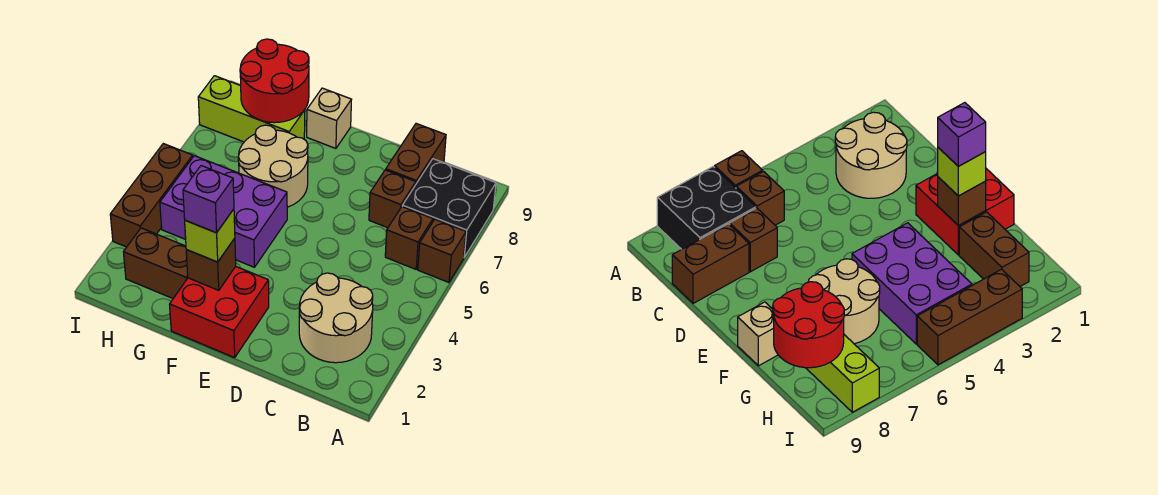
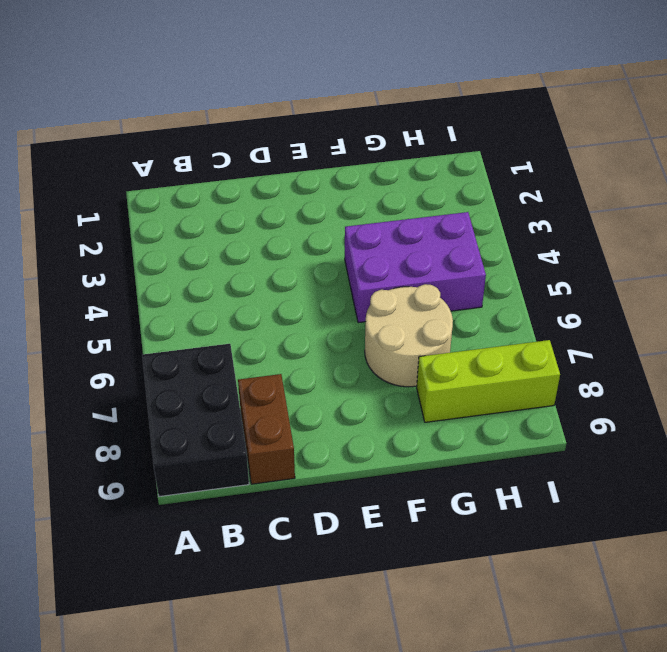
black 2x3 brick [142,344,249,497] -> black 2x2 brick [402,159,496,257]
none -> brown 1x1 brick [418,219,466,282]
none -> tan 2x2 round brick [299,273,373,363]
none -> brown 1x1 brick [385,207,433,269]

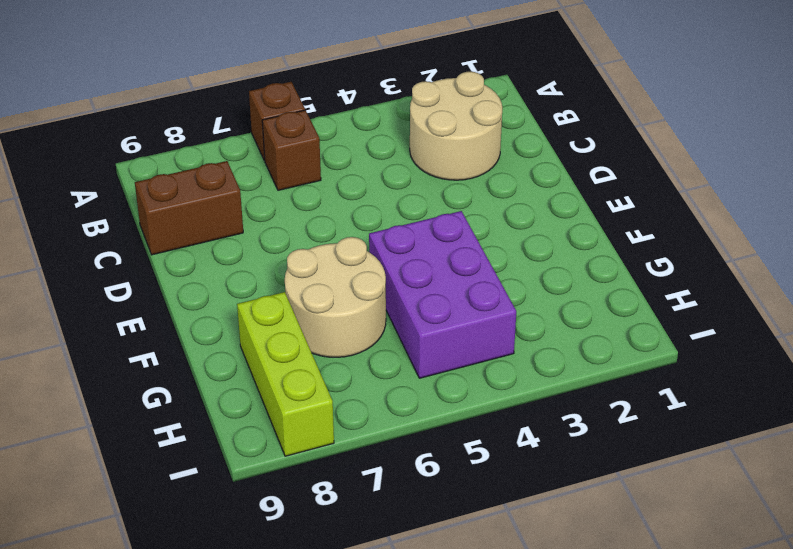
none -> black 2x2 brick [402,159,496,257]
none -> brown 1x1 brick [369,170,416,228]
none -> red 2x2 brick [170,266,269,358]

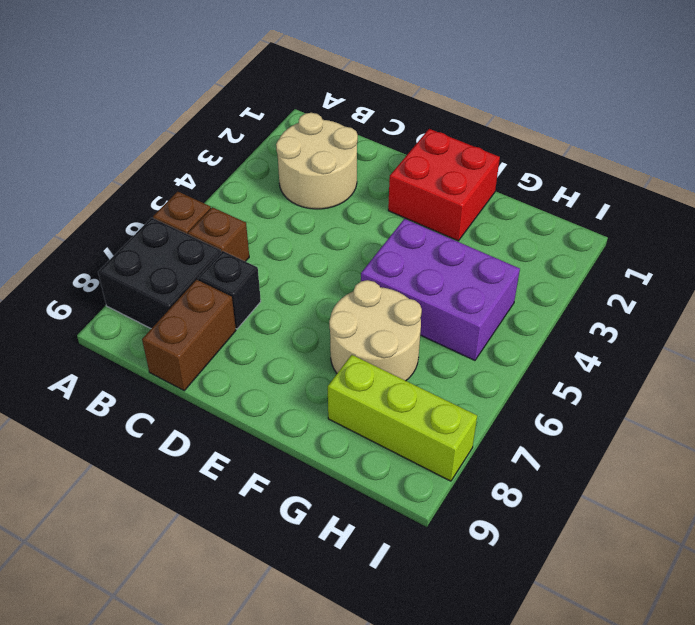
black 1x1 brick [198,251,261,329] -> brown 1x1 brick [369,170,416,228]
none -> tan 1x1 brick [307,88,352,148]
none -> brown 1x2 brick [124,228,188,298]
none -> brown 1x3 brick [110,144,193,247]

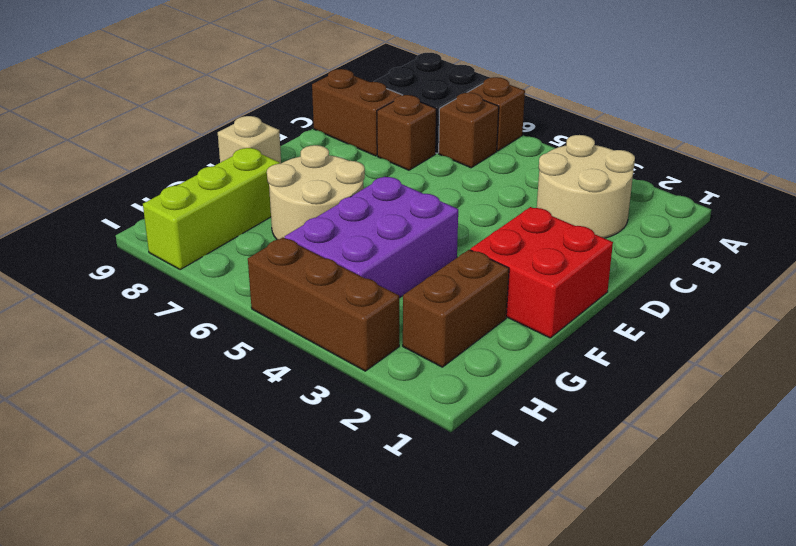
none -> brown 1x1 brick [186,238,236,290]
none -> red 2x2 round brick [240,39,309,123]
none -> lime 1x1 brick [185,209,235,262]

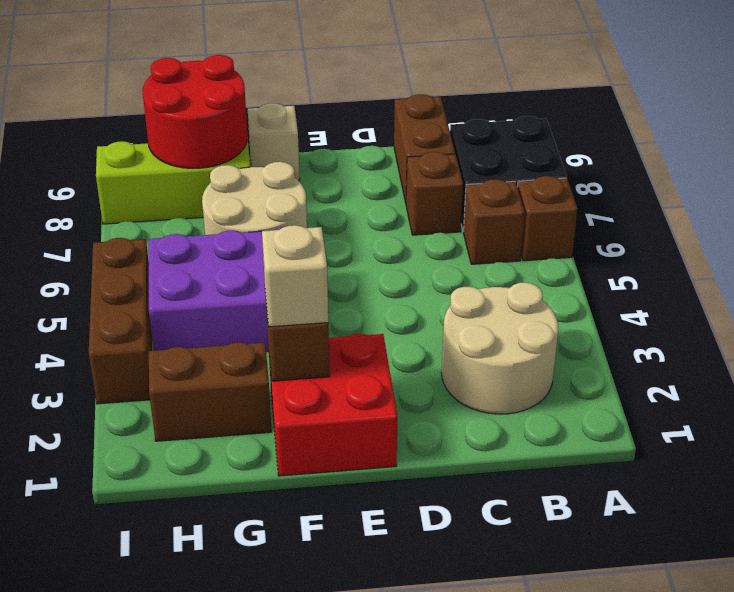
tan 1x1 brick [262,225,328,327] -> lime 1x1 brick [185,209,235,262]
none -> purple 1x1 brick [183,166,234,233]

